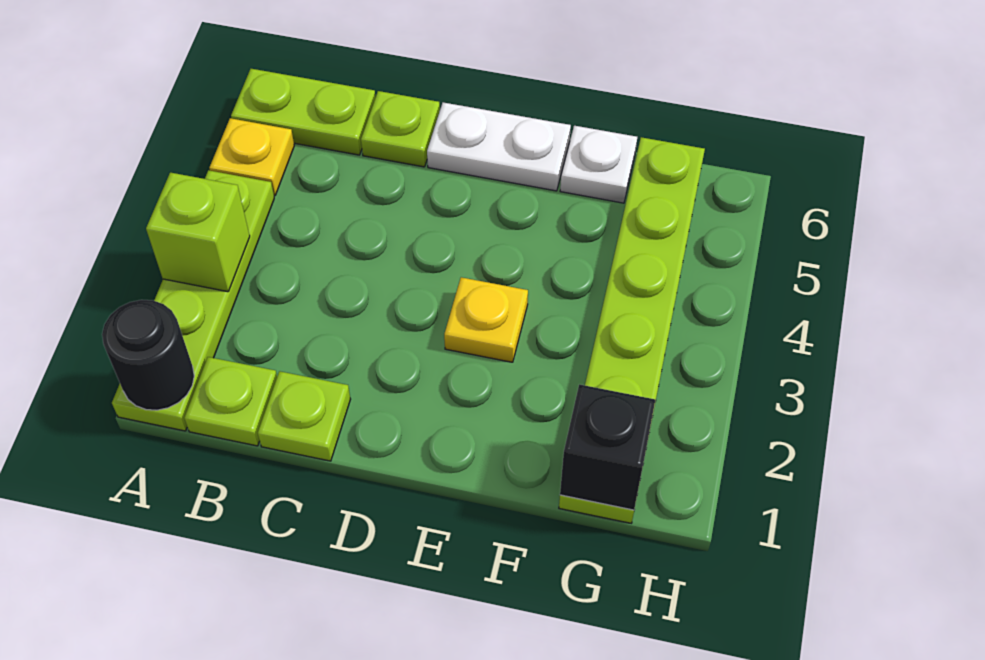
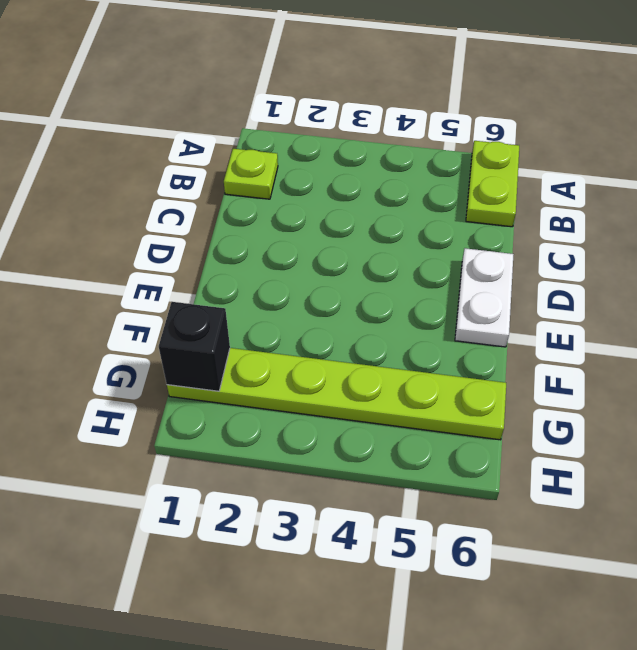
none -> lime 1x4 plate [112,170,274,431]
none -> yellow 1x1 plate [209,118,294,195]
none -> lime 1x1 plate [258,371,351,461]

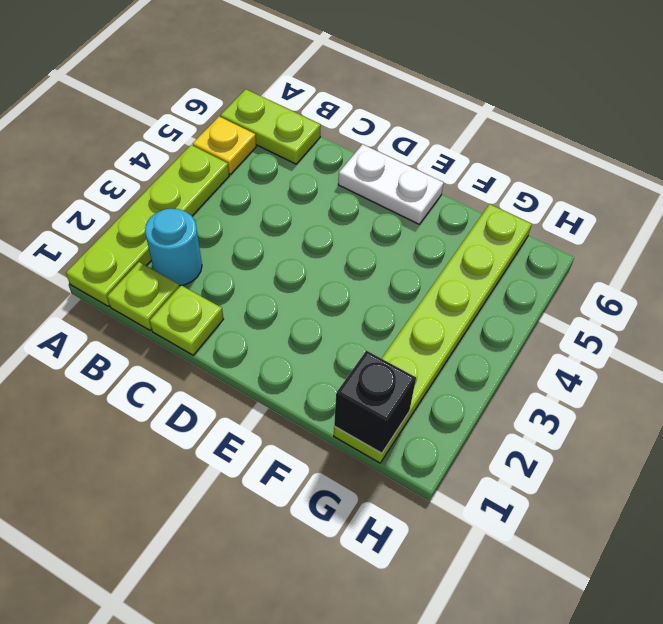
cyan 1x1 round brick [145,209,202,286] -> none
none -> lime 1x1 plate [361,91,440,167]
none -> yellow 1x1 plate [444,277,528,362]
none -> white 1x1 plate [560,126,637,203]

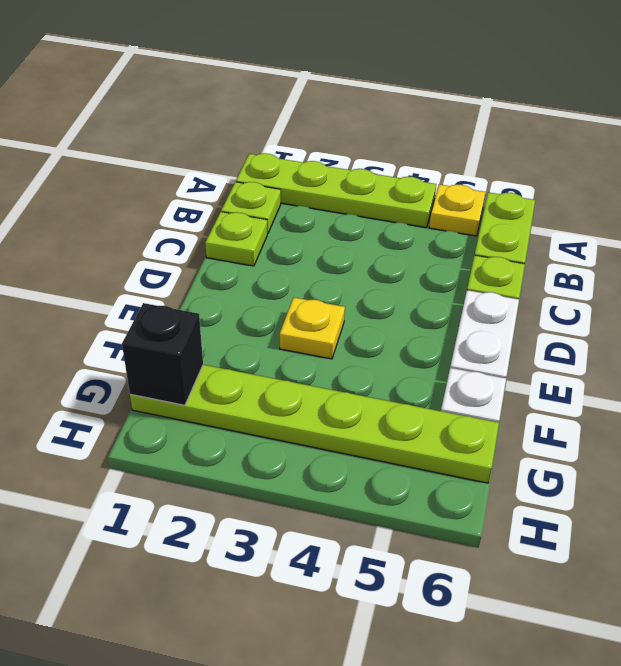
none -> black 1x1 round brick [102,300,194,410]
none -> lime 1x1 brick [146,173,250,292]

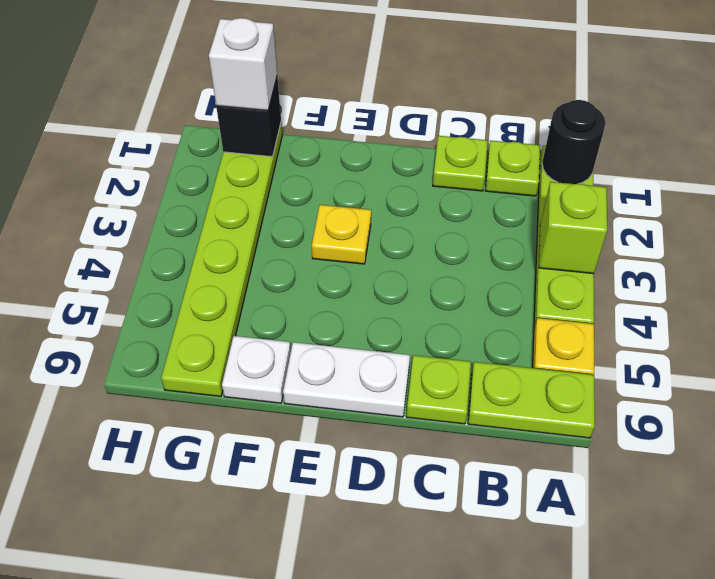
white 1x1 brick [209,18,277,111] -> none

